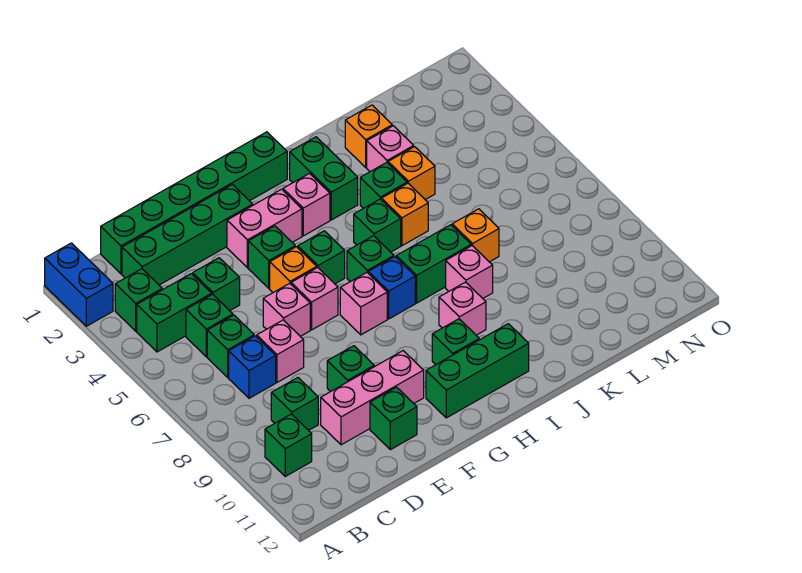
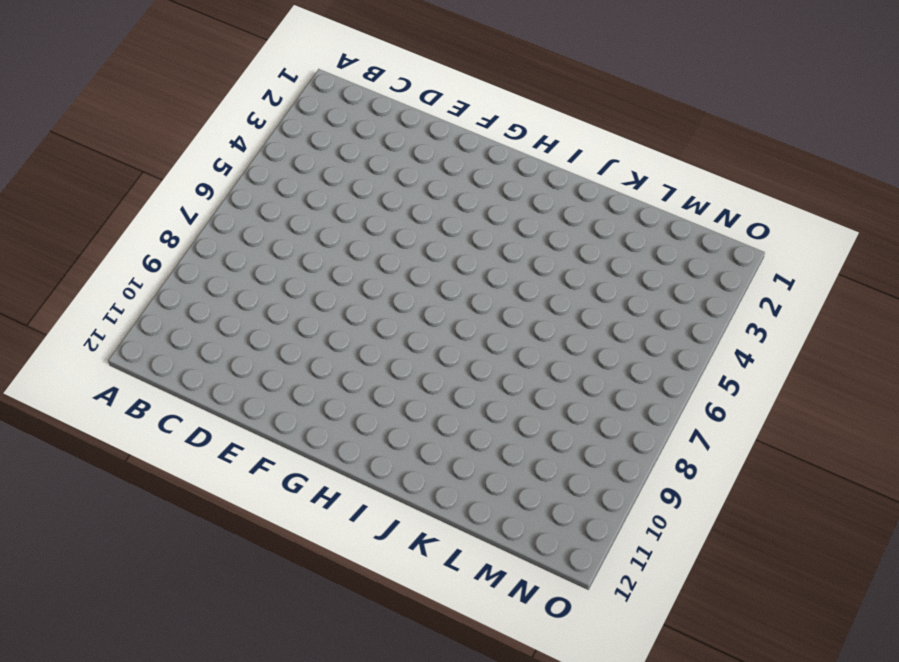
none -> blue 1x2 brick [45,243,113,326]
none -> green 1x1 brick [115,269,162,331]
none -> green 1x2 brick [137,274,212,352]
none -> green 1x1 brick [265,414,312,476]

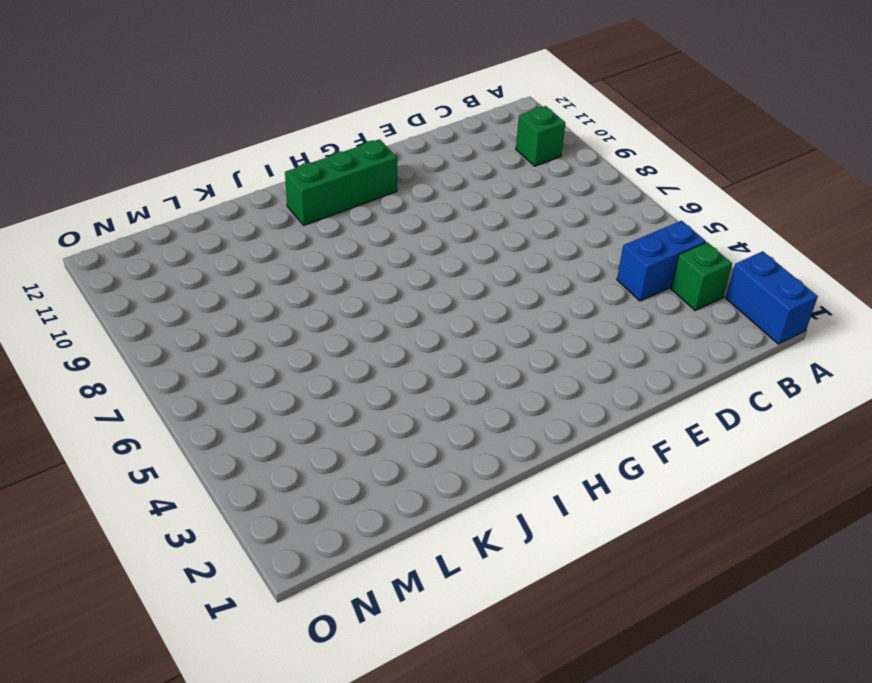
blue 1x2 brick [617,221,706,301] -> green 1x2 brick [137,274,212,352]
none -> green 1x6 brick [101,132,287,274]
none -> green 1x4 brick [122,184,253,285]
none -> green 1x1 brick [186,294,233,357]
none -> green 1x1 brick [207,315,254,377]

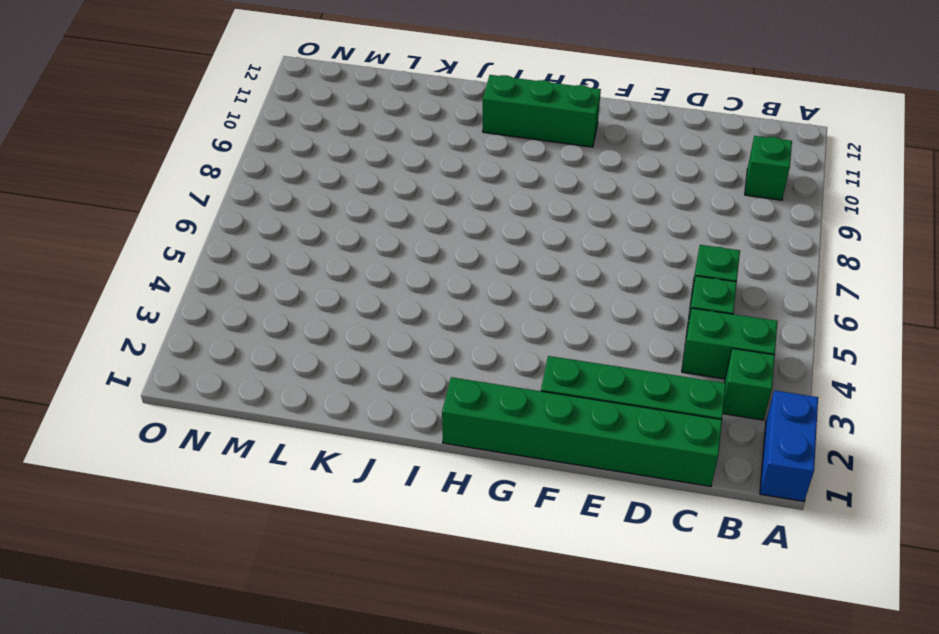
none -> blue 1x1 brick [229,336,276,398]
none -> green 1x1 brick [271,378,318,430]
none -> green 1x1 brick [193,258,240,311]
none -> pink 1x1 brick [257,320,304,382]

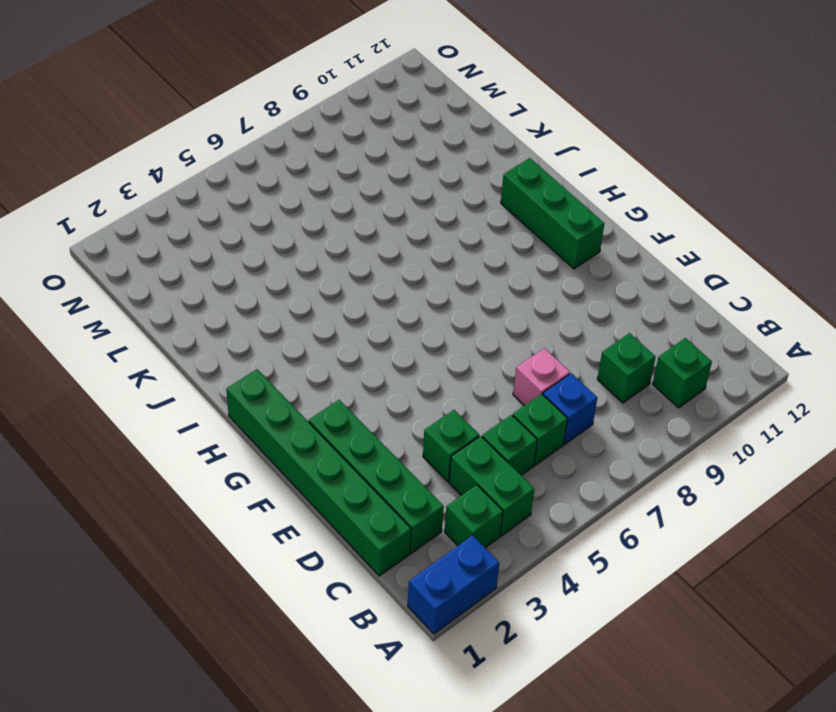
none -> pink 1x3 brick [321,351,424,445]
none -> pink 1x1 brick [263,283,310,336]
none -> green 1x1 brick [327,346,374,392]
none -> green 1x1 brick [370,387,417,450]

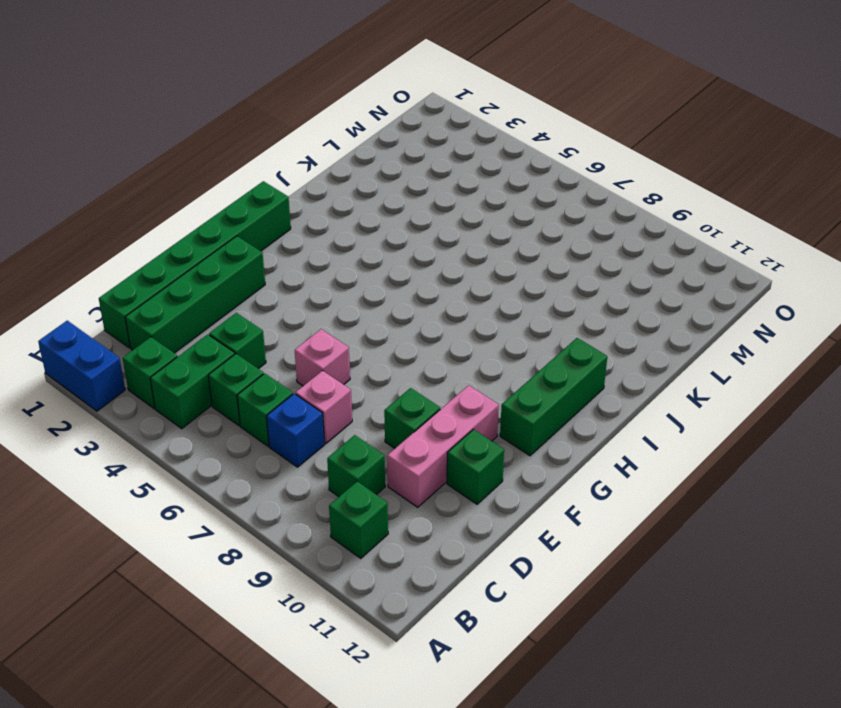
none -> pink 1x2 brick [227,189,302,268]
none -> green 1x1 brick [248,226,295,288]
none -> orange 1x1 brick [270,247,317,293]
none -> pink 1x1 brick [291,267,338,330]

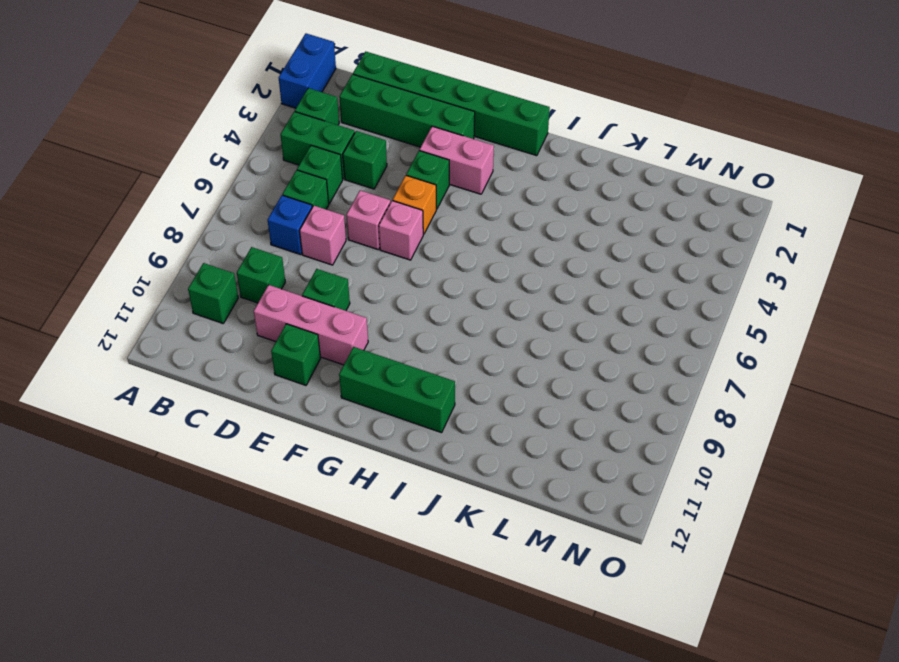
none -> green 1x1 brick [298,231,345,284]
none -> pink 1x1 brick [340,273,387,335]
none -> pink 1x1 brick [283,174,330,236]
none -> green 1x1 brick [347,236,394,282]

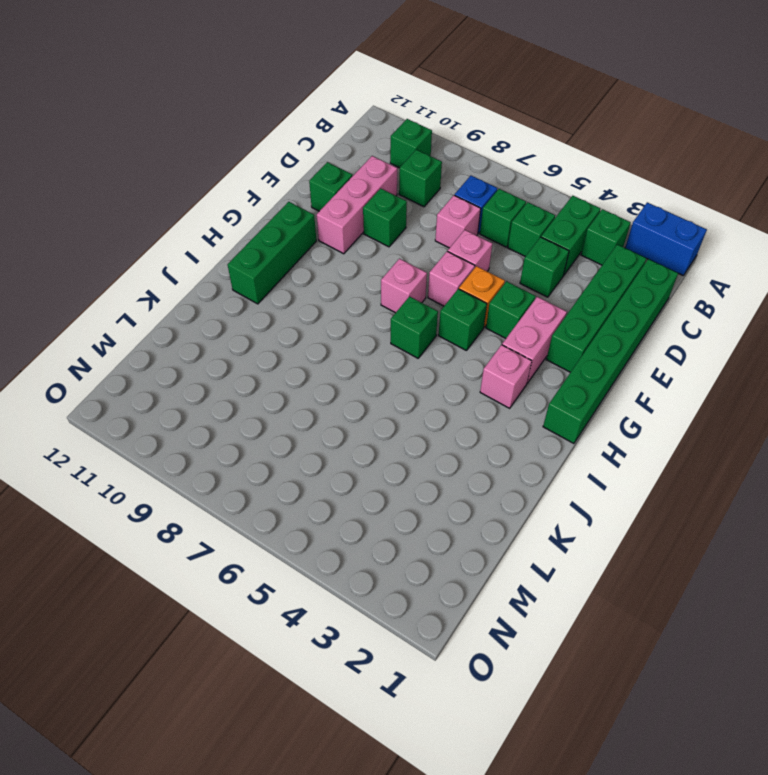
none -> blue 1x1 brick [368,257,415,319]
none -> green 1x1 brick [432,319,479,365]
none -> green 1x2 brick [290,137,358,220]
none -> green 1x1 brick [354,199,401,252]

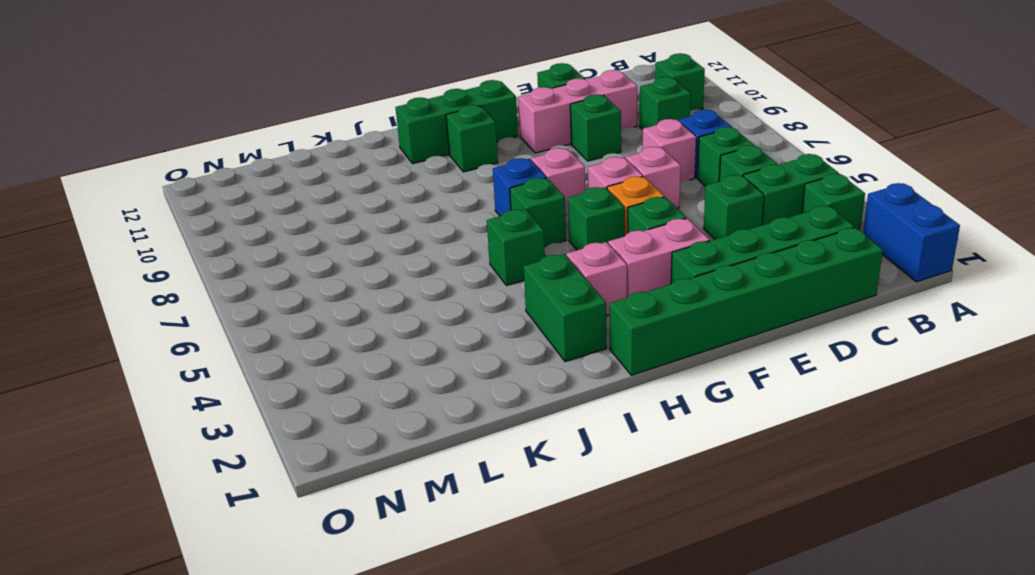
none -> green 1x2 brick [396,225,471,303]
none -> pink 1x1 brick [439,282,486,335]
none -> green 1x1 brick [360,162,407,208]
none -> orange 1x1 brick [382,183,428,246]

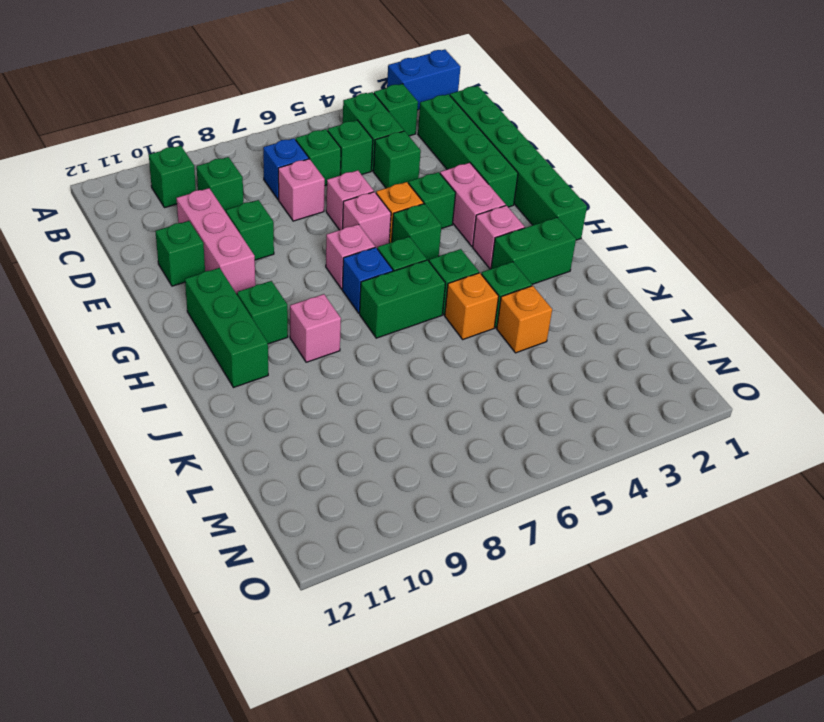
green 1x2 brick [360,260,445,338] -> green 1x2 brick turned to [396,225,471,303]
none -> pink 1x1 brick [446,246,493,298]
none -> orange 1x1 brick [345,105,392,167]
none -> pink 1x1 brick [367,126,414,172]
none -> orange 1x1 brick [452,209,499,262]

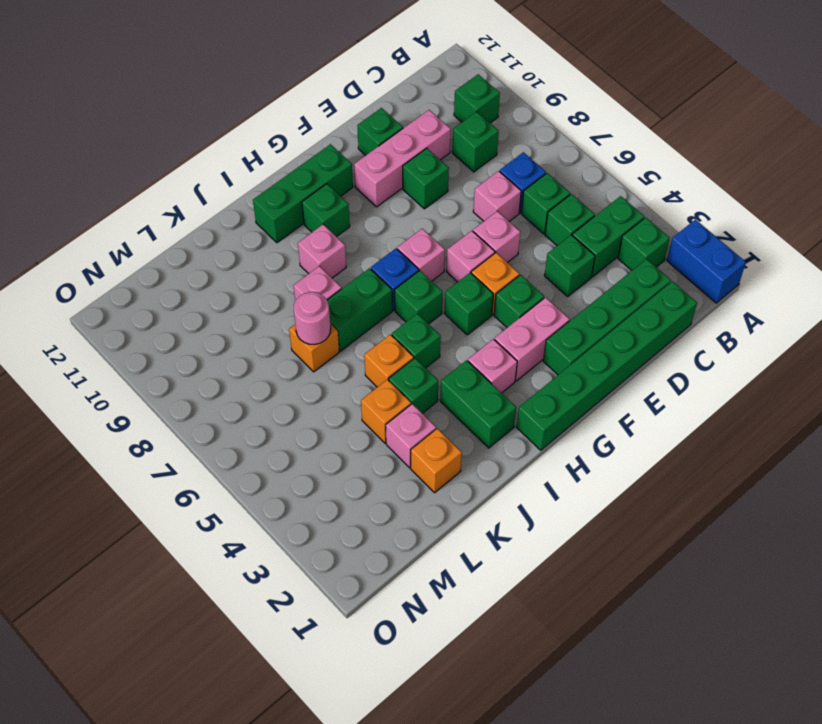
pink 1x1 round brick [294,292,331,344] -> none

